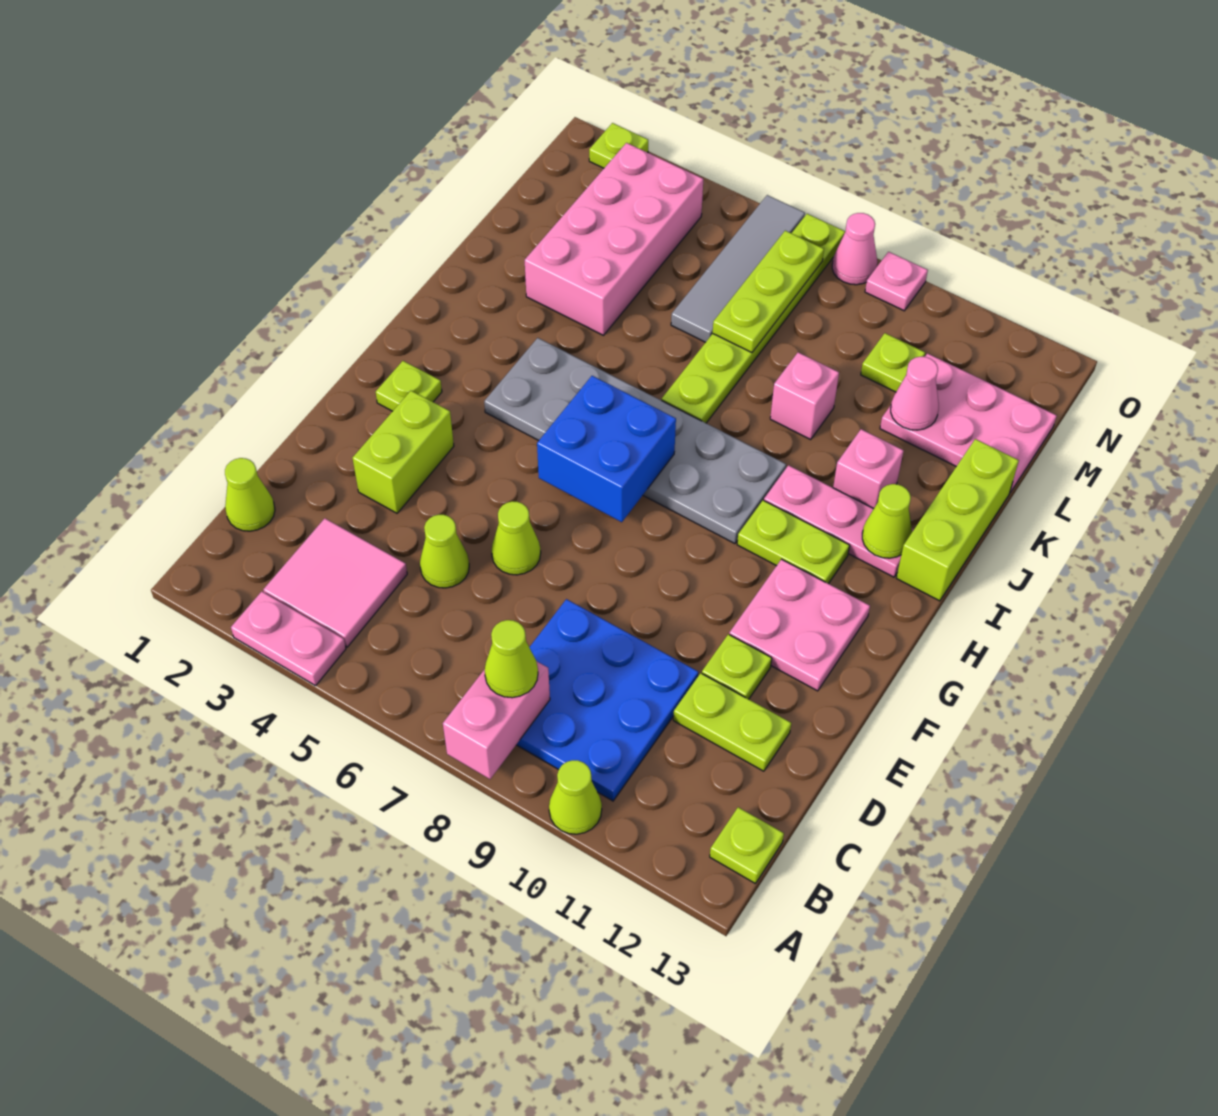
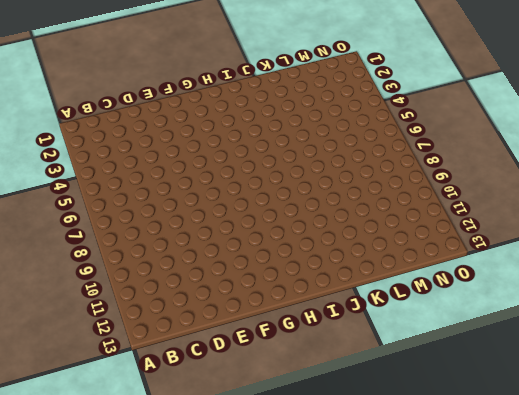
none -> pink 1x2 plate [231,591,346,686]
none -> lime 1x1 cone [549,760,602,834]
none -> pink 2x2 tile [263,518,407,647]
none -> blue 3x3 plate [516,599,698,801]

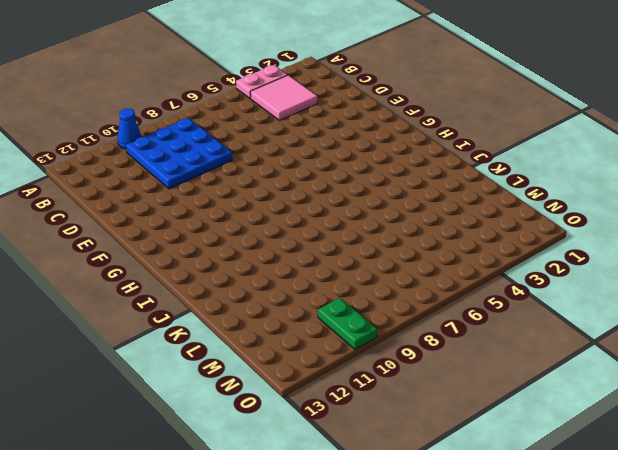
blue 1x1 cone [117,108,141,149] -> lime 1x1 cone [549,760,602,834]
green 1x2 plate [318,298,377,349] -> none
none -> lime 1x1 plate [710,807,784,884]
none -> lime 1x1 cone [225,458,275,531]
none -> lime 1x1 cone [420,515,469,588]
none -> lime 1x2 plate [673,673,791,771]

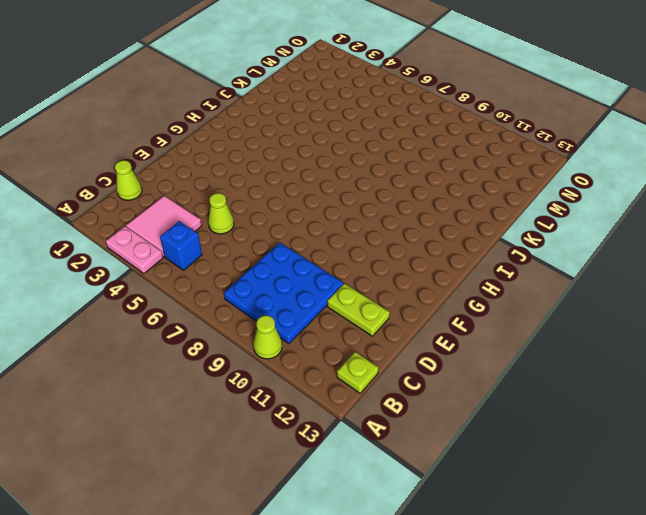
blue 1x1 brick [160,221,202,270] -> none
none -> lime 1x2 brick [352,391,454,513]
none -> lime 1x1 cone [492,501,541,575]
none -> lime 1x1 plate [702,634,772,699]
none -> pink 2x2 plate [729,559,870,691]

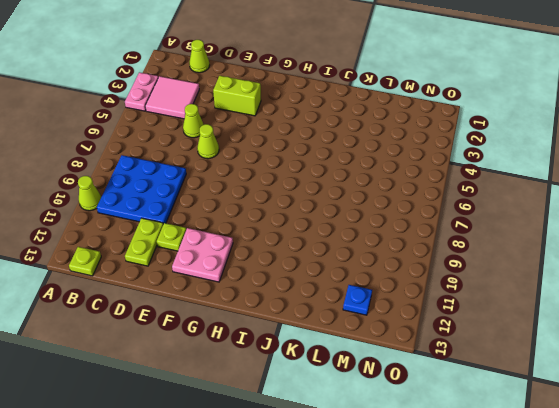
blue 1x1 plate [343,285,372,315] -> pink 2x3 plate [880,354,1057,492]
none -> lime 1x1 plate [376,361,442,411]
none -> grey 2x6 plate [484,338,786,544]
none -> lime 1x2 plate [737,500,850,584]
none -> pink 1x3 plate [764,465,914,577]

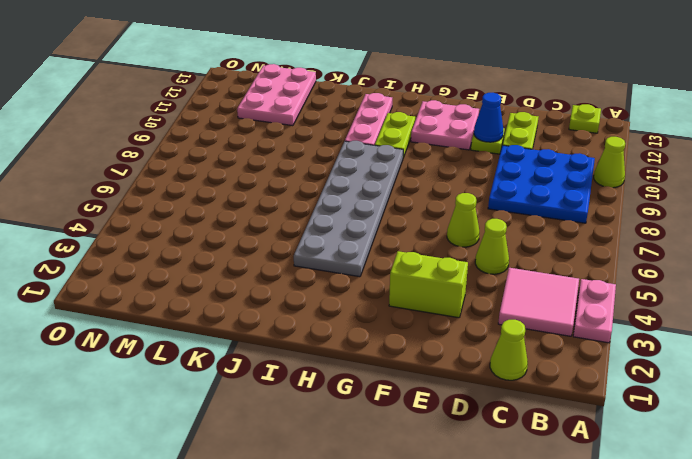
blue 1x1 cone [474,93,503,142] -> none
none -> lime 1x1 plate [376,361,442,411]
none -> lime 1x3 brick [897,439,1019,601]
none -> lime 1x6 plate [662,214,845,423]
none -> pink 1x1 brick [833,429,904,508]

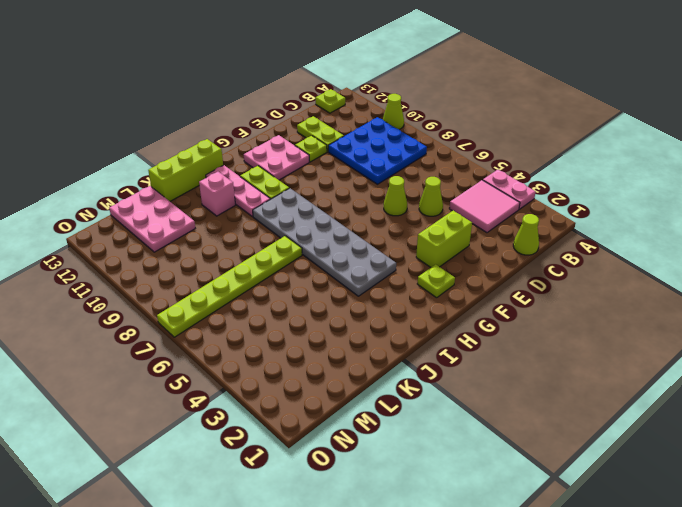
none -> pink 2x4 brick [525,143,703,335]
none -> pink 1x1 brick [770,352,839,440]
none -> grey 1x4 tile [671,195,805,342]
none -> lime 1x1 plate [861,333,925,392]

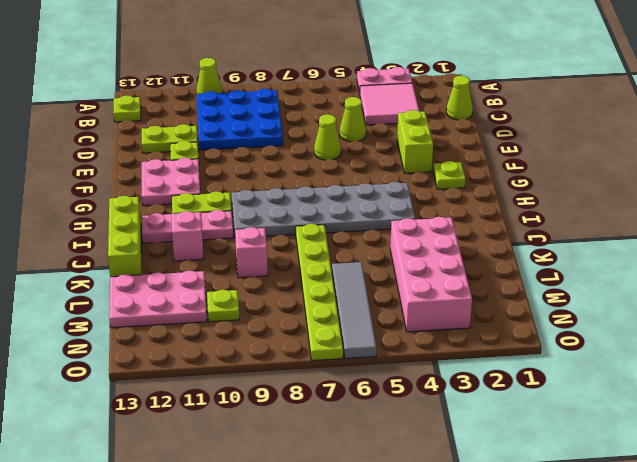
none -> lime 1x1 plate [589,123,648,168]
none -> pink 1x1 cone [832,213,877,285]
none -> pink 1x1 plate [865,252,928,311]
none -> pink 1x2 brick [443,661,550,779]

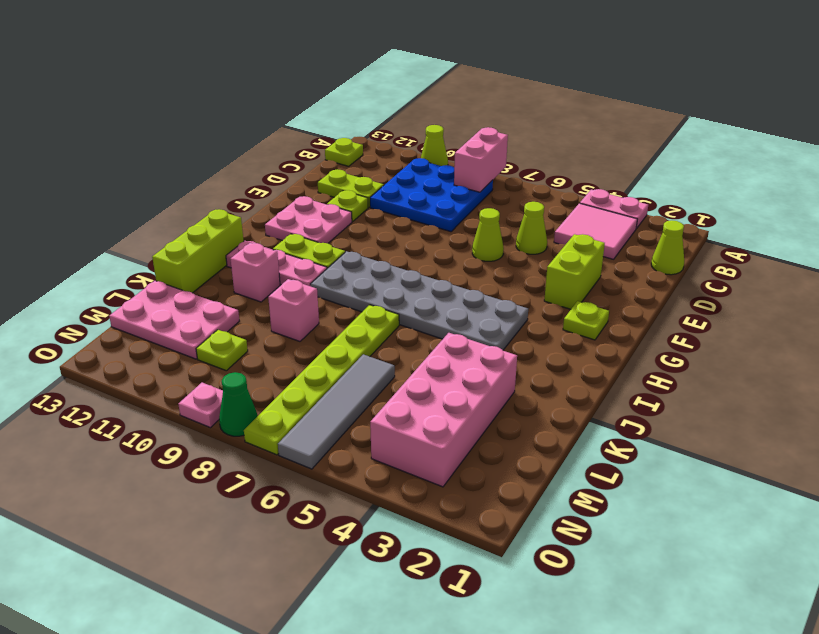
green 1x1 cone [219,372,258,436] -> pink 1x1 cone [832,213,877,285]
none -> lime 1x1 plate [589,123,648,168]
none -> blue 2x2 brick [537,376,676,522]
none -> lime 1x1 cone [862,484,912,558]
none -> lime 1x3 plate [713,231,824,353]

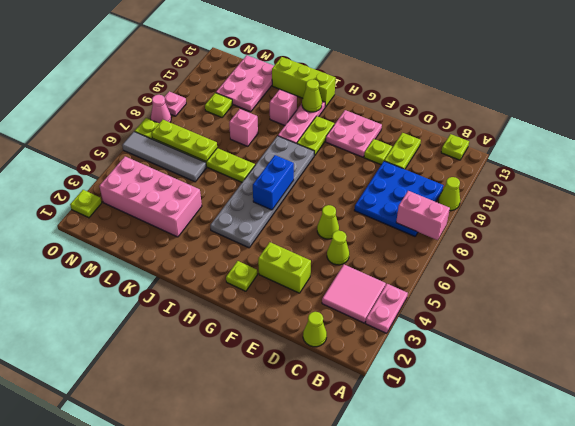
blue 1x2 brick [253,155,294,210] -> blue 2x2 brick [537,376,676,522]
none -> pink 1x1 cone [891,357,939,430]
none -> lime 1x1 cone [485,620,538,698]

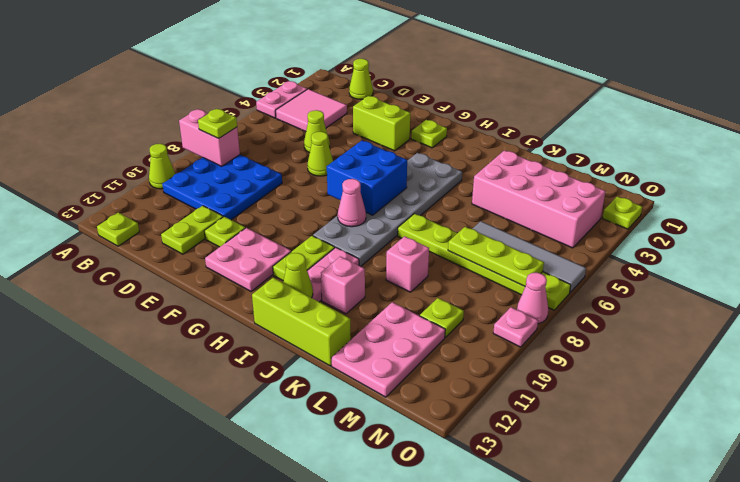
lime 1x1 plate [198,109,237,138] -> lime 1x1 cone [485,620,538,698]
pink 1x1 cone [338,179,366,227] -> pink 1x1 cone moved to [891,357,939,430]

